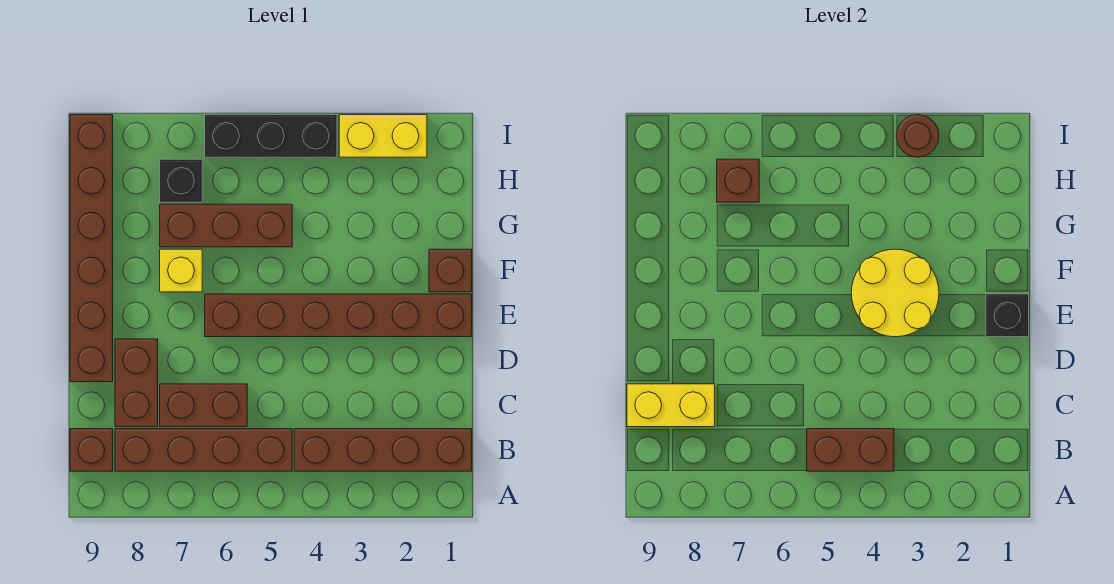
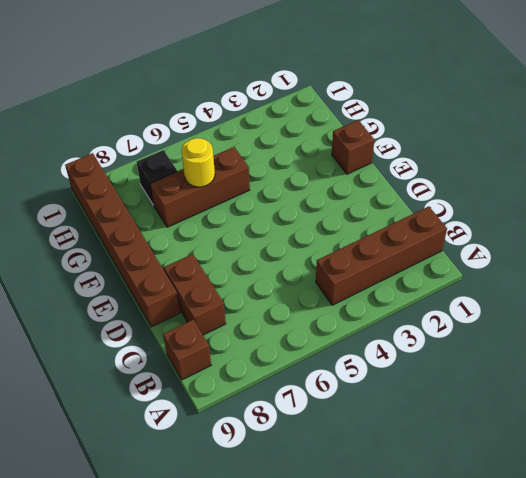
yellow 1x1 round brick [181,138,215,187] -> none
none -> brown 1x4 brick [115,429,292,471]
none -> brown 1x2 brick [160,384,247,427]
none -> brown 1x6 brick [205,294,472,337]

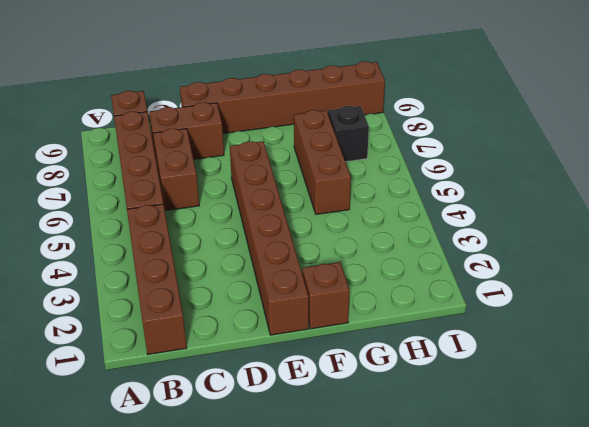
none -> yellow 1x1 brick [160,249,202,292]
none -> yellow 1x2 brick [339,115,427,157]
none -> black 1x3 brick [205,115,337,157]

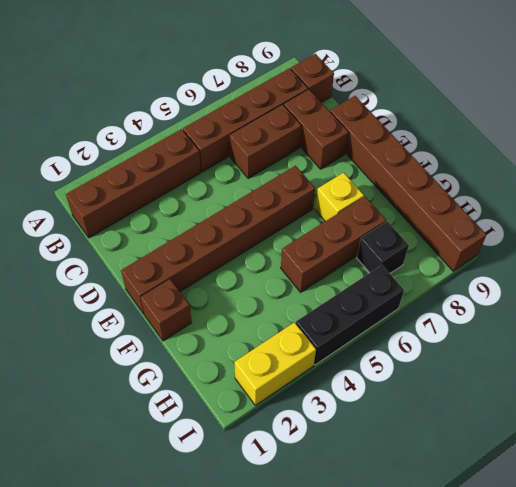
none -> brown 1x2 brick [807,429,894,471]
none -> yellow 1x2 brick [627,384,715,427]
none -> black 1x1 brick [986,294,1029,337]

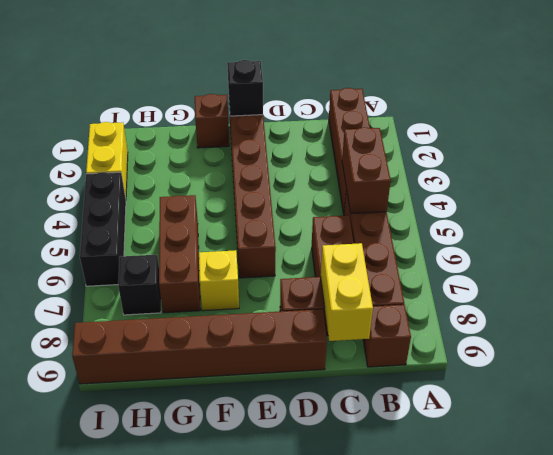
none -> yellow 2x2 round brick [851,249,939,337]
none -> brown 1x1 brick [717,159,759,202]
none -> brown 1x1 round brick [896,115,939,157]

